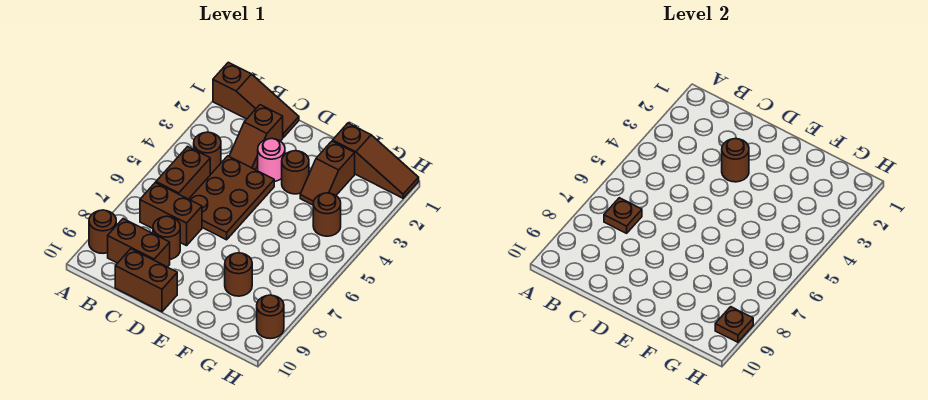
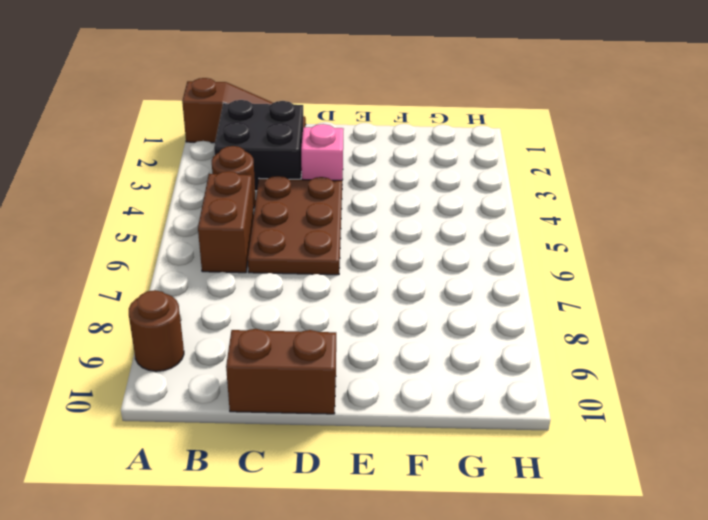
black 2x2 brick [214,100,303,191] -> brown 1x2 slope [229,105,283,169]
pink 1x1 brick [301,124,343,180] -> pink 1x1 round brick [258,139,285,182]
none -> brown 1x2 brick [140,182,202,246]
none -> brown 1x2 brick [108,219,170,267]
none -> brown 1x1 round brick [153,216,180,259]

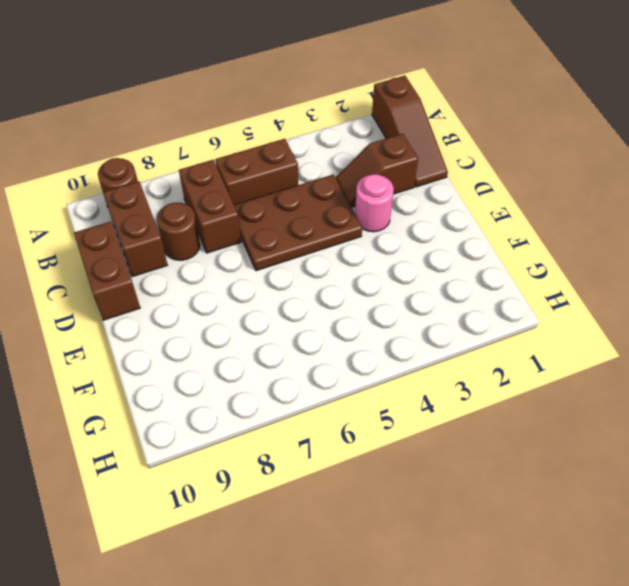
none -> brown 1x1 round brick [194,132,221,175]
none -> brown 1x1 round brick [282,151,309,194]
none -> brown 1x3 slope [333,123,419,198]

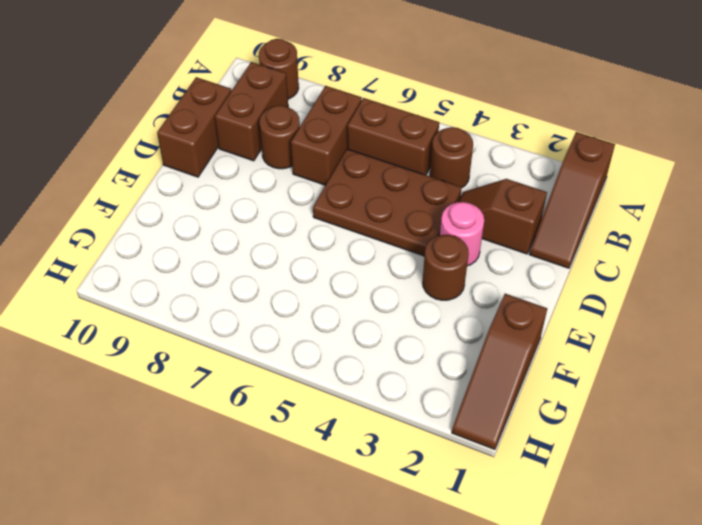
none -> brown 1x2 slope [300,141,355,205]
none -> brown 1x1 round brick [225,253,252,296]
none -> brown 1x1 round brick [313,193,341,236]

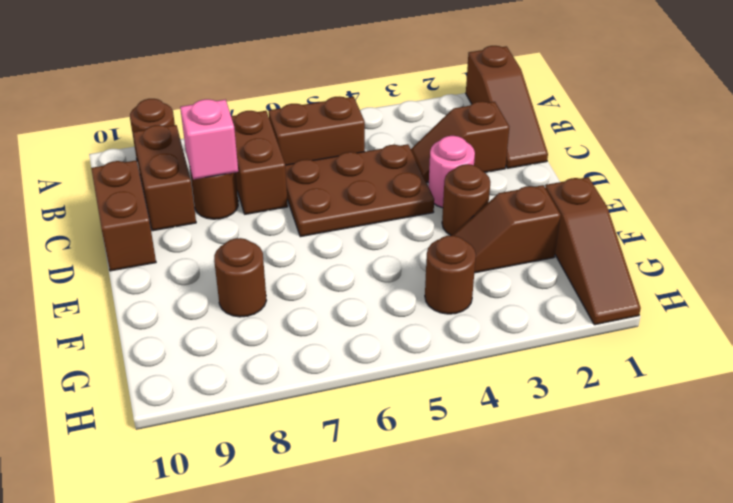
pink 1x1 brick [180,99,238,179] -> none
none -> brown 1x1 round brick [194,132,221,175]
none -> brown 1x1 round brick [257,295,284,339]
none -> brown 1x1 plate [604,198,642,233]

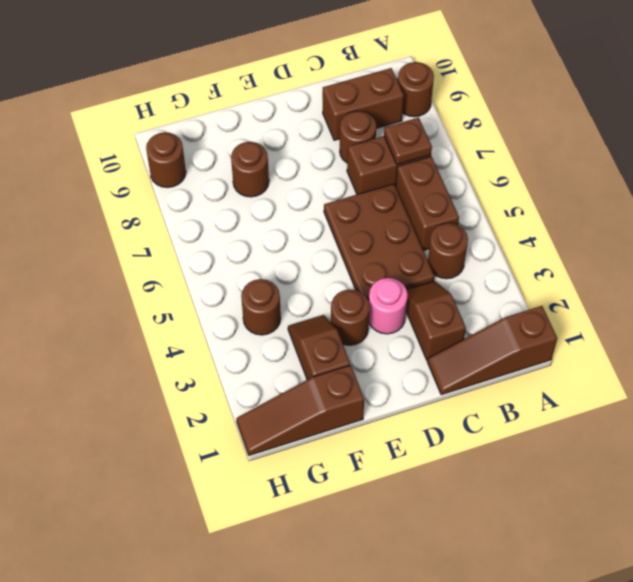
none -> brown 1x2 brick [115,249,177,312]
none -> brown 1x1 round brick [722,139,749,182]
none -> brown 1x1 plate [715,307,753,342]

